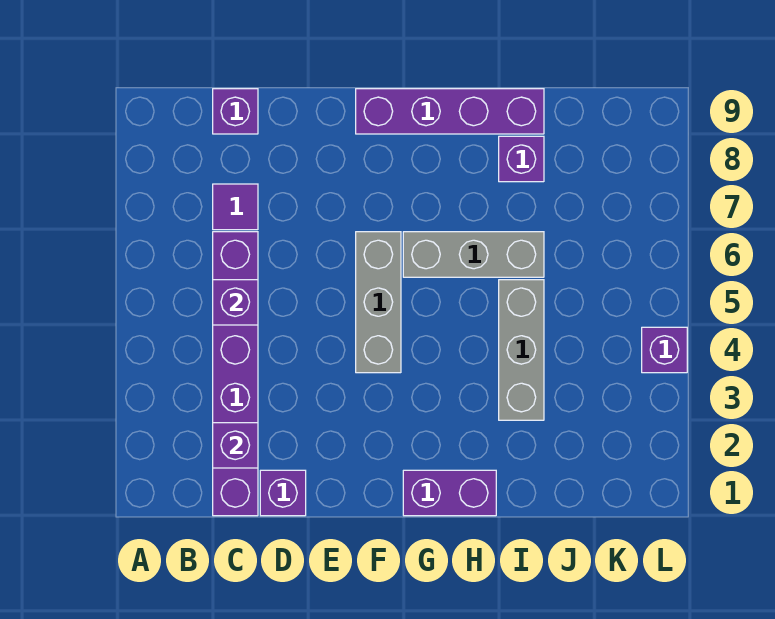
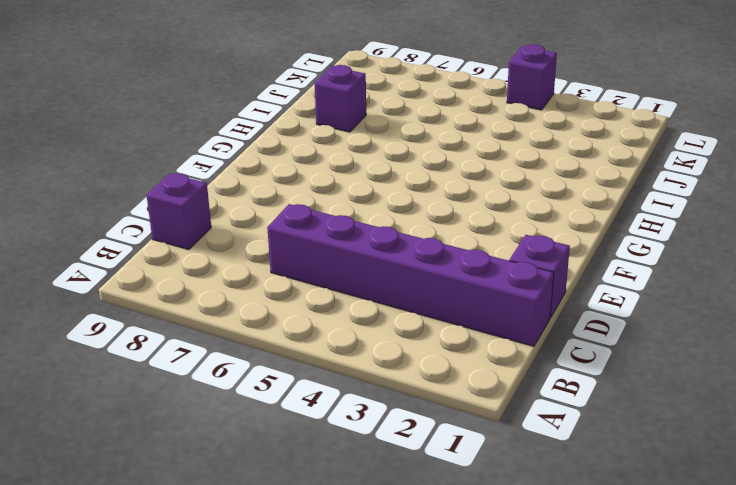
none -> purple 1x1 tile [213,184,258,230]
none -> grey 1x3 brick [356,232,401,373]
none -> purple 1x4 brick [356,89,544,134]

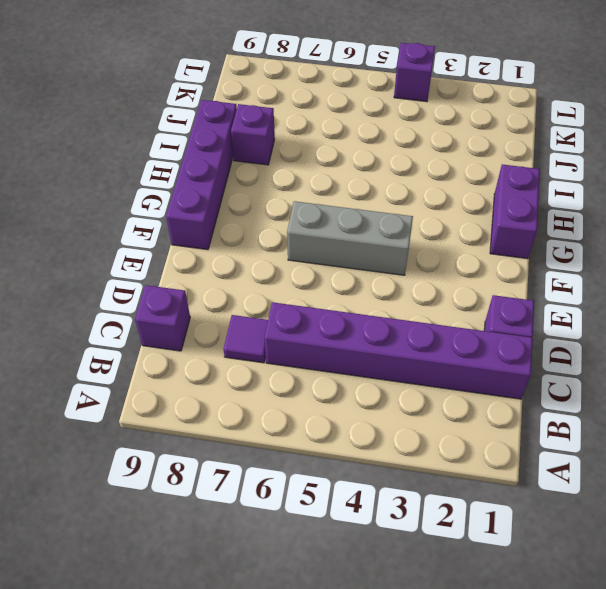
none -> grey 1x3 brick [403,232,544,277]
none -> grey 1x3 brick [499,280,544,420]
none -> purple 1x1 brick [213,423,258,468]

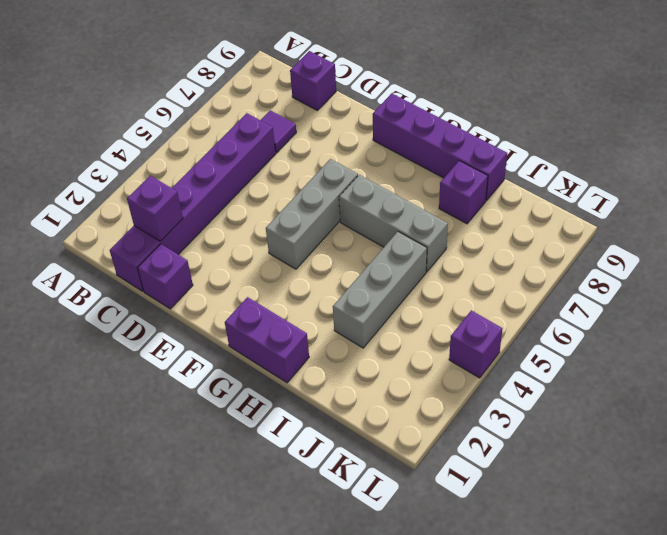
none -> purple 1x1 brick [213,280,258,325]

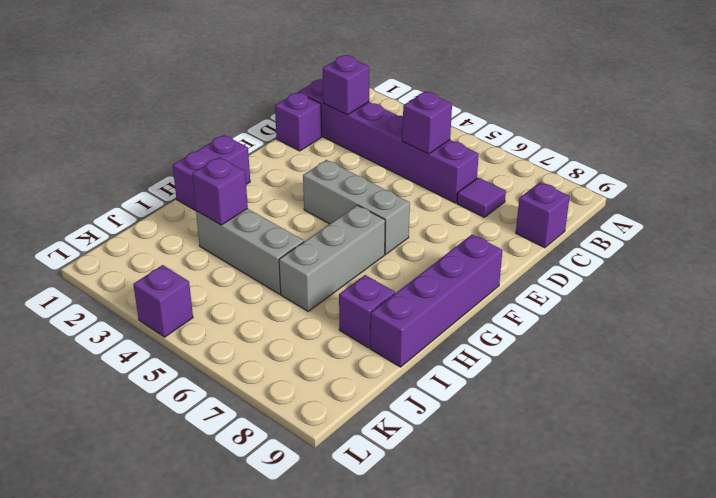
purple 1x1 brick [192,157,248,225] -> none

